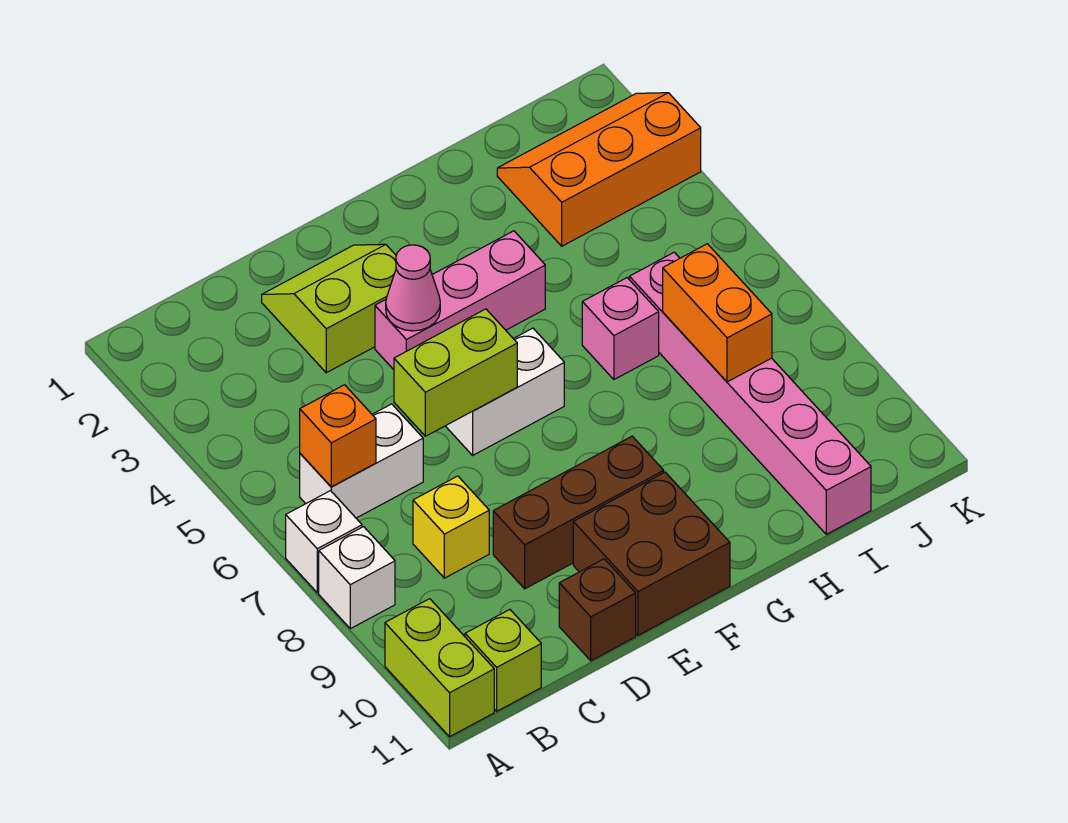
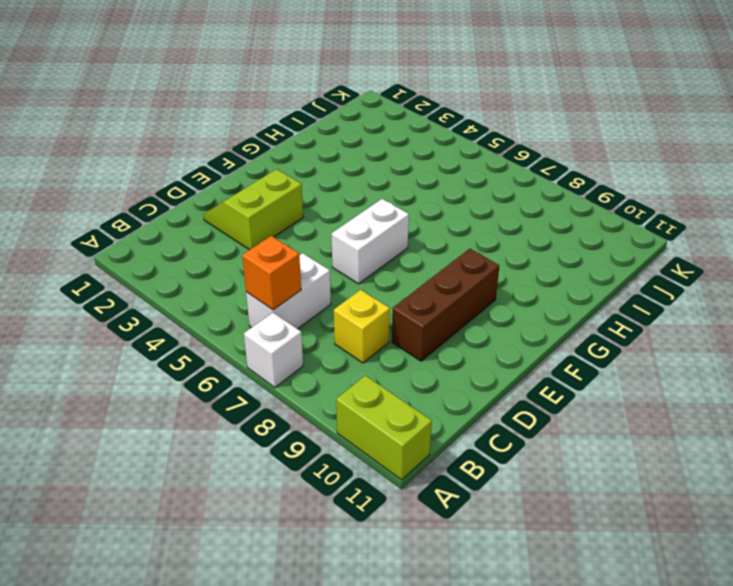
none -> white 1x1 brick [319,527,395,629]
none -> lime 1x1 brick [465,609,541,711]
none -> brown 1x1 brick [559,559,636,661]

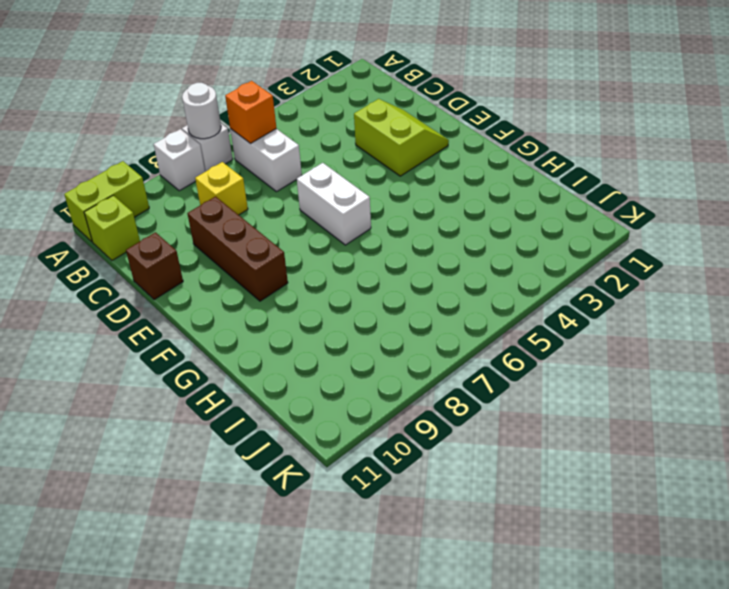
white 1x1 round brick [182,83,221,139] -> none
none -> pink 1x3 brick [375,231,545,370]
none -> brown 2x2 brick [573,472,730,635]
none -> pink 1x1 brick [582,278,659,380]

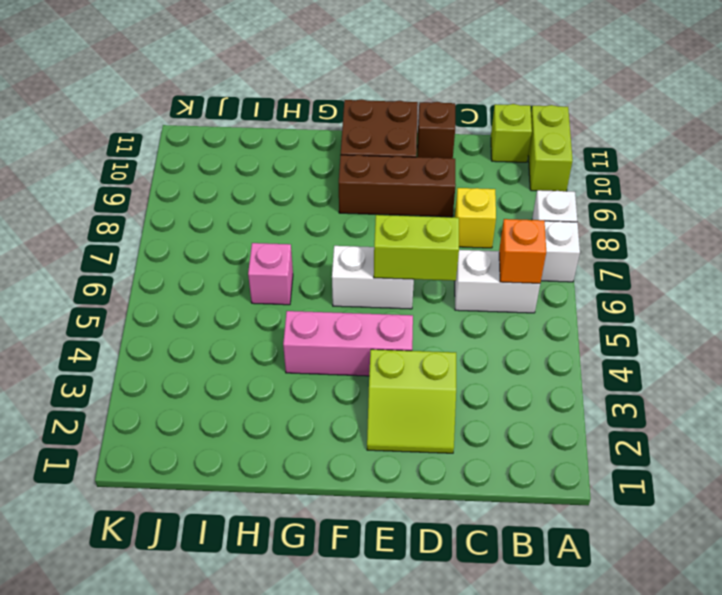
none -> orange 2x3 slope [497,93,701,246]
none -> pink 1x6 brick [629,252,871,534]
none -> pink 1x1 cone [386,245,440,331]

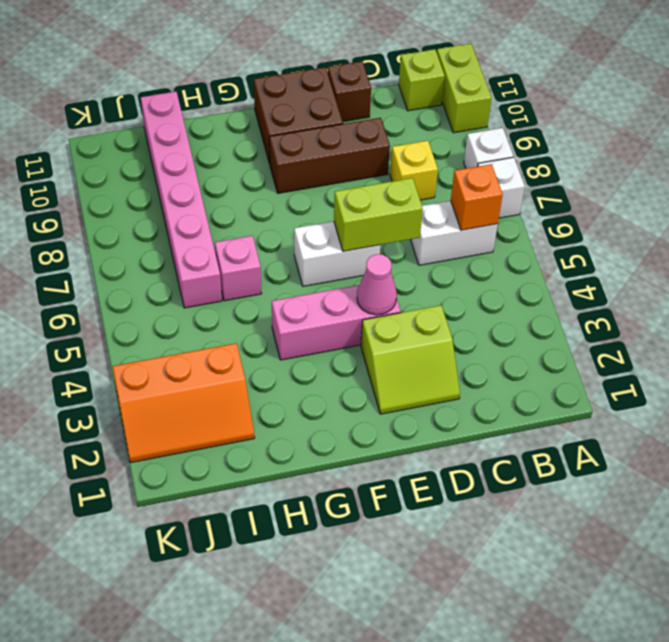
none -> orange 1x2 brick [663,244,772,382]

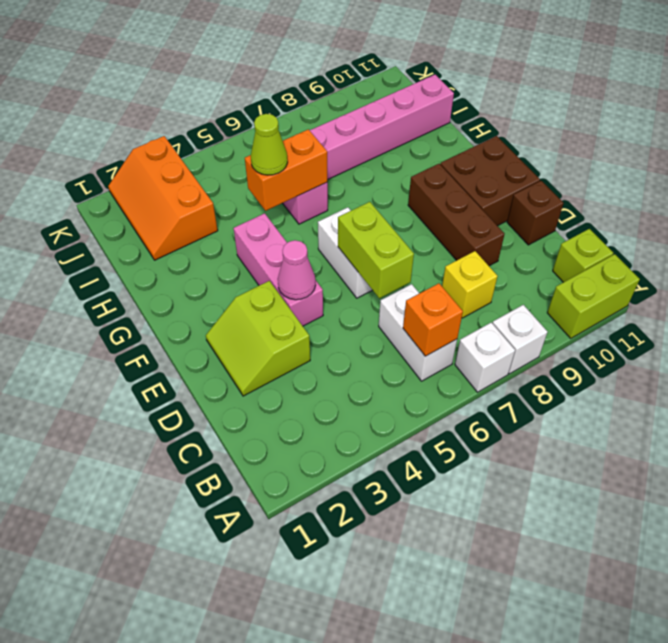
orange 1x2 brick [245,129,327,211] -> orange 1x2 brick moved to [663,244,772,382]
lime 1x1 cone [251,114,288,175] -> none

